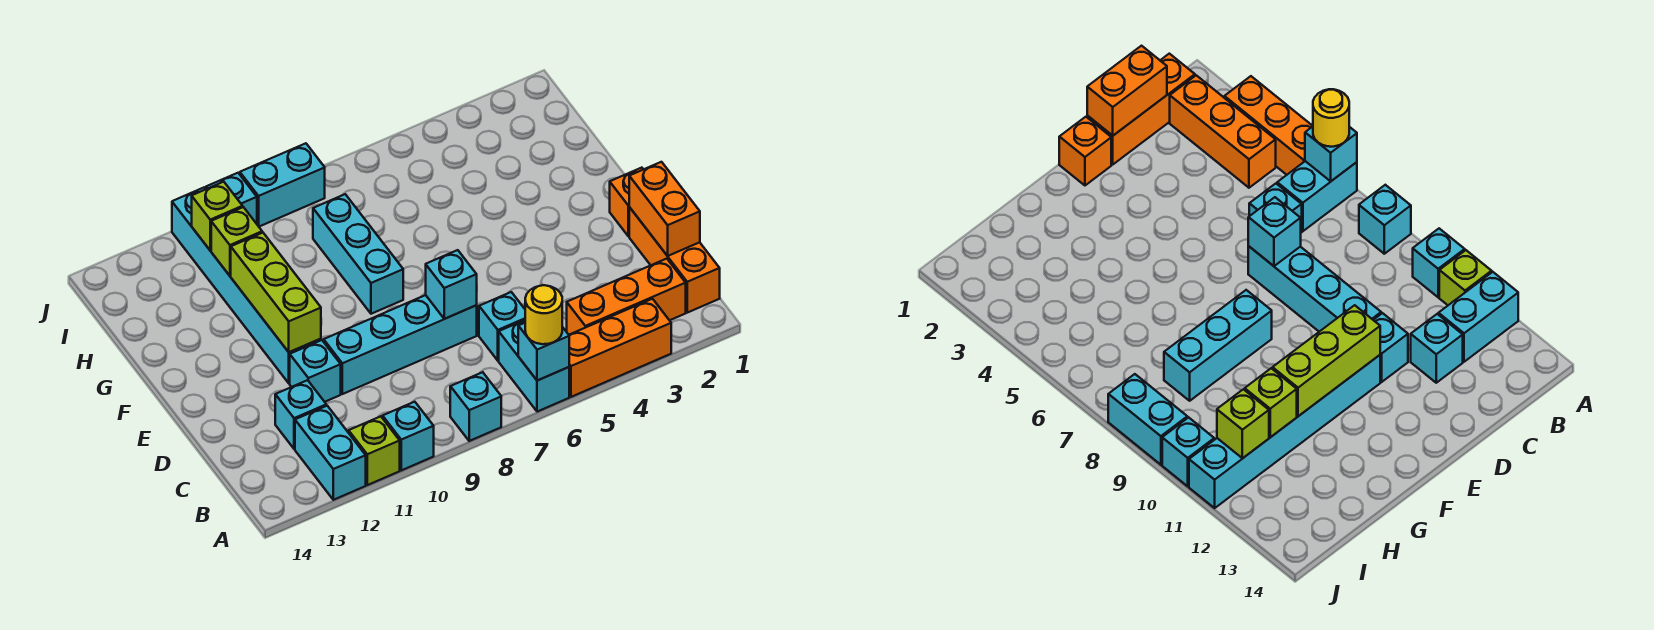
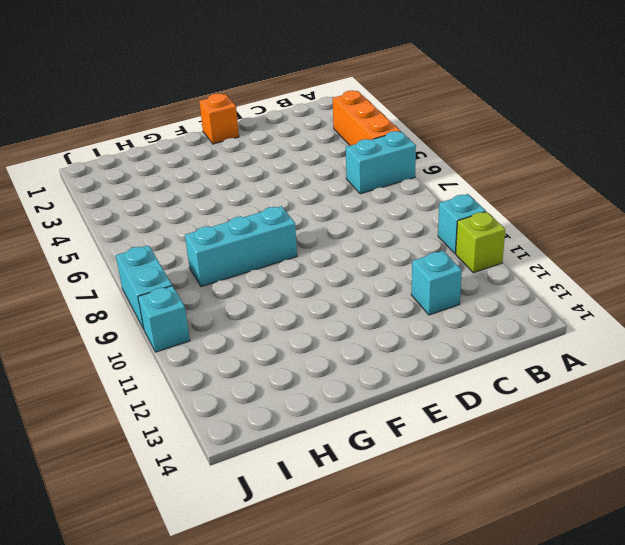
none -> cyan 1x1 brick [450,372,501,441]
none -> cyan 1x2 brick [295,406,366,500]
none -> orange 1x3 brick [629,207,720,313]

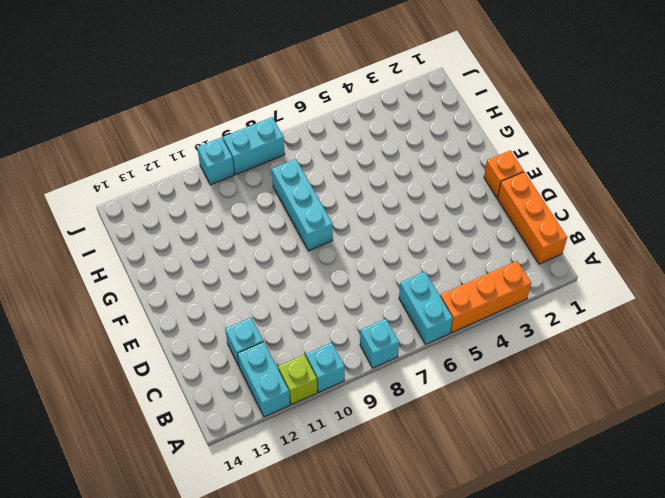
none -> orange 1x3 brick [567,259,686,335]
none -> cyan 1x1 brick [479,292,525,361]
none -> cyan 1x4 brick [324,295,477,394]

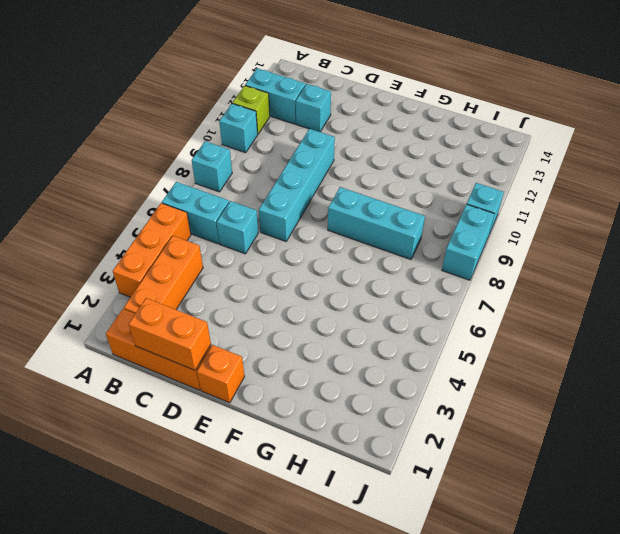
none -> cyan 1x1 brick [290,340,341,402]
none -> cyan 1x6 brick [172,188,321,383]
none -> cyan 1x1 brick [518,323,569,381]

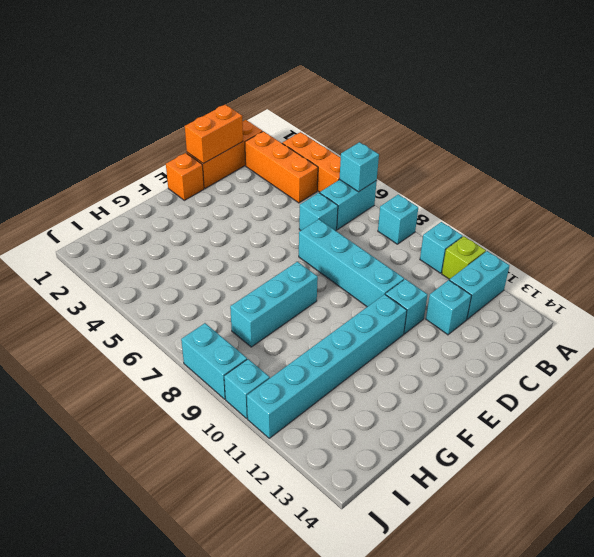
none -> cyan 1x1 brick [426,250,477,319]
none -> lime 1x3 brick [231,233,321,352]
none -> lime 1x1 brick [211,207,262,276]

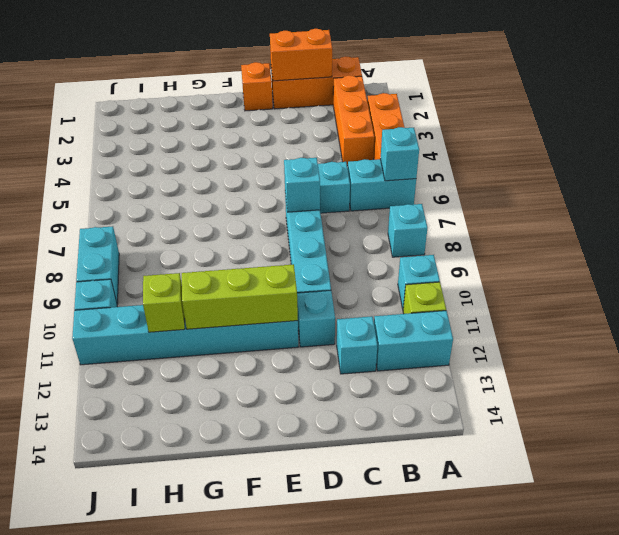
none -> cyan 1x3 brick [313,194,403,314]
none -> lime 1x1 brick [192,182,243,250]
none -> yellow 1x1 round brick [525,285,562,344]

